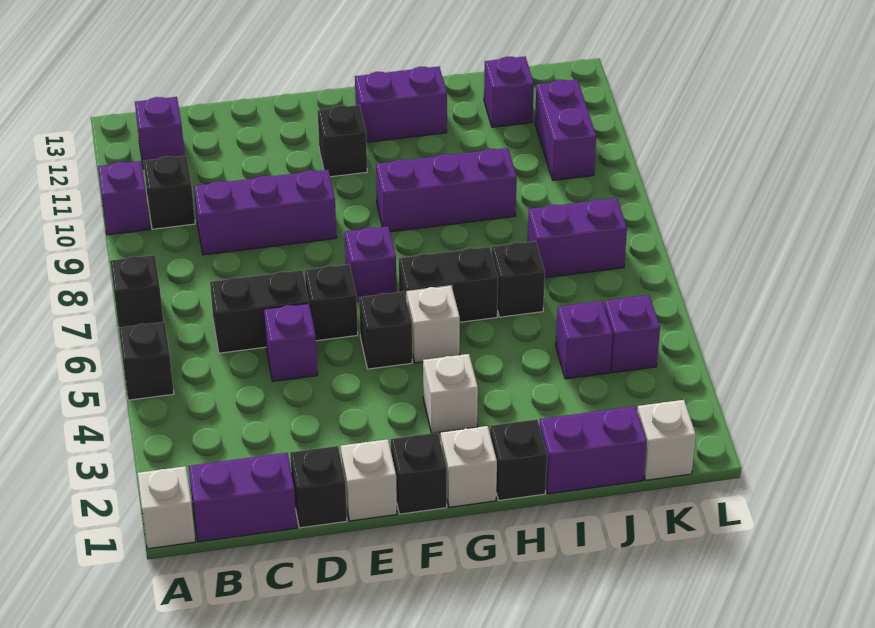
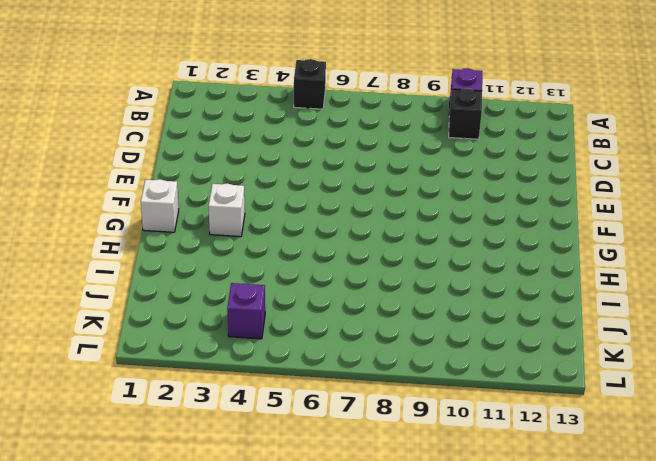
none -> white 1x1 brick [137,466,195,549]
none -> black 1x1 brick [110,255,163,327]
none -> purple 1x2 brick [189,453,297,542]
none -> purple 1x1 brick [135,97,185,169]

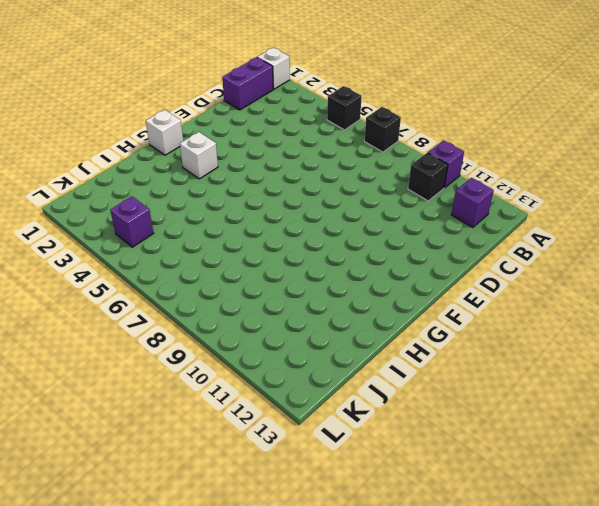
none -> black 1x2 brick [210,270,309,353]
none -> purple 1x3 brick [194,170,337,255]
none -> black 1x1 brick [290,446,347,528]
none -> purple 1x1 brick [264,304,318,381]

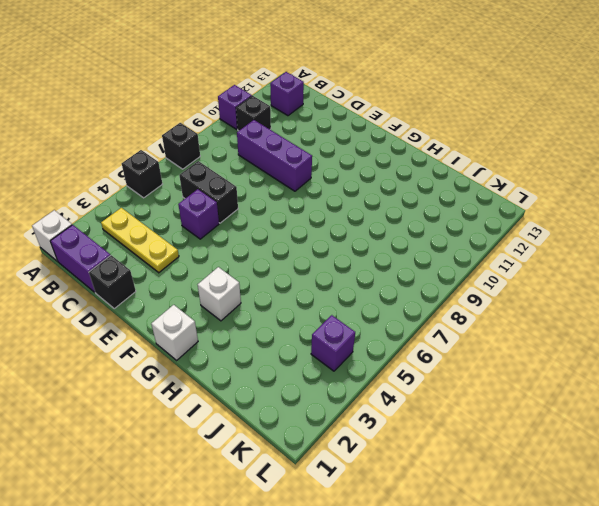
yellow 1x3 plate [101,208,179,273] -> none
none -> white 1x1 brick [341,439,397,521]
none -> black 1x1 brick [305,264,358,341]
none -> black 1x1 brick [391,433,447,514]
none -> black 1x1 brick [359,292,412,369]

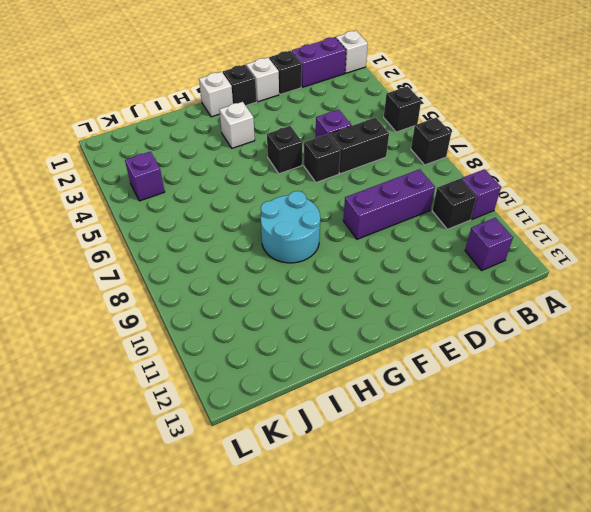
cyan 2x2 round brick [261,191,320,263] -> purple 1x3 brick [376,148,517,232]
none -> purple 1x1 brick [345,226,397,301]
none -> black 1x1 brick [318,105,367,177]
none -> white 1x1 brick [407,286,460,363]
none -> black 1x2 brick [399,247,498,322]

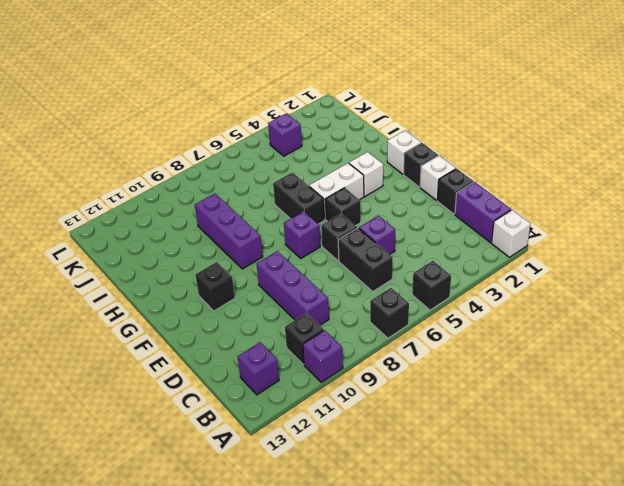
white 1x2 brick [309,163,364,220] -> white 1x1 brick [407,286,460,363]
none -> purple 1x2 brick [355,66,447,142]
none -> black 1x1 brick [490,419,547,500]
none -> purple 1x2 brick [539,406,647,494]
none -> black 1x1 brick [492,241,545,317]

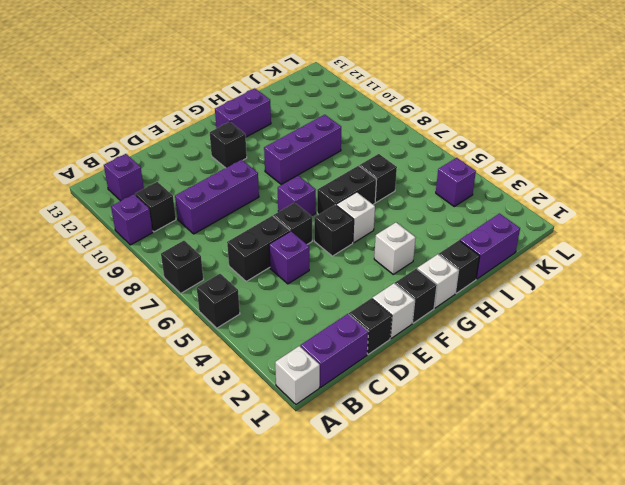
none -> purple 1x1 brick [556,301,613,379]
none -> purple 1x2 brick [527,198,627,278]
none -> purple 1x1 brick [484,57,534,127]
none -> white 1x1 brick [637,400,696,480]

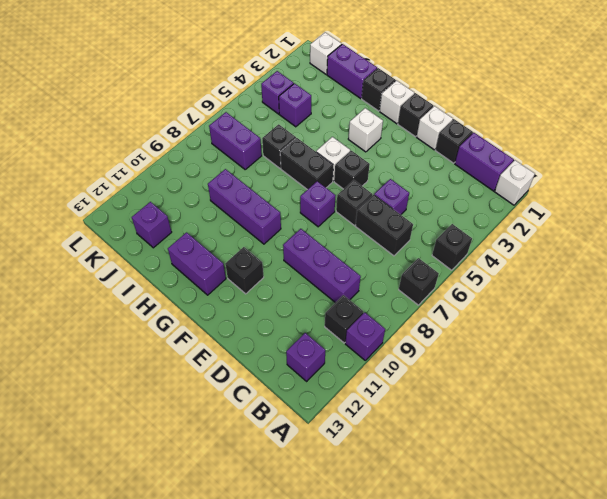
none -> purple 1x2 brick [535,80,596,180]

